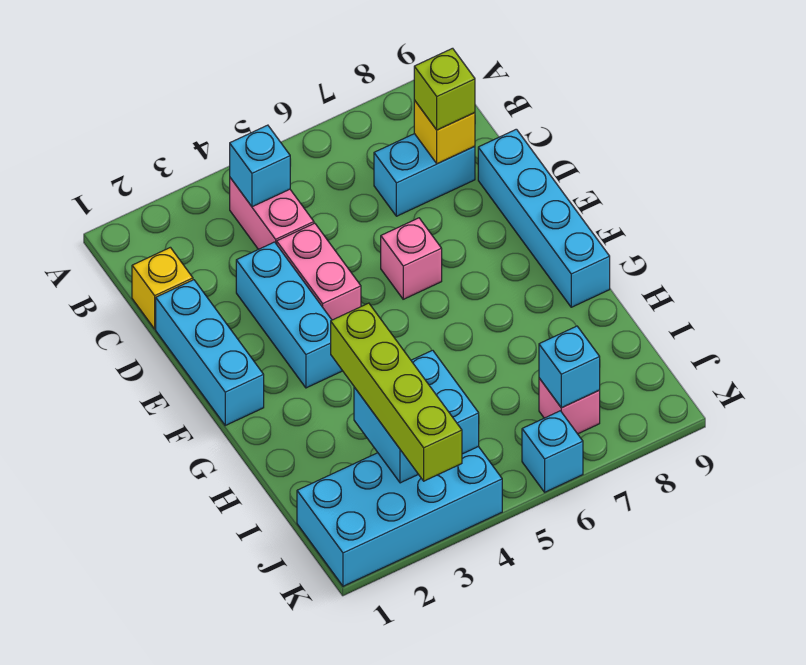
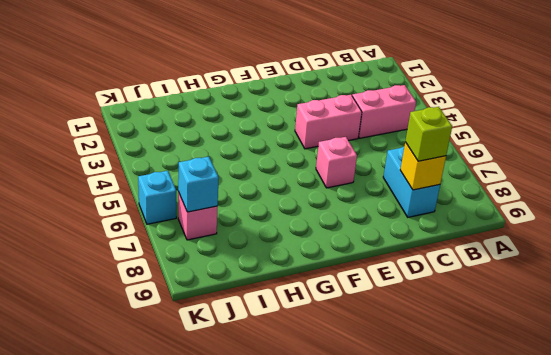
none -> yellow 1x1 brick [132,247,193,329]
none -> cyan 1x3 brick [156,280,264,425]
none -> cyan 1x3 brick [236,242,342,388]

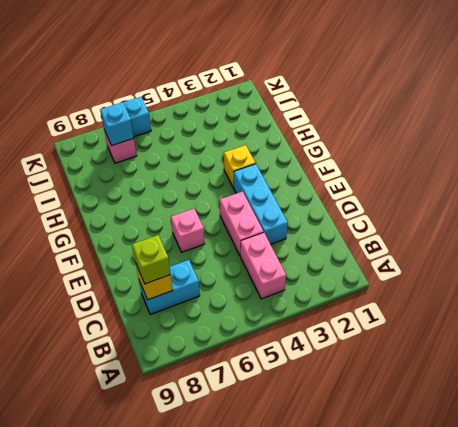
yellow 1x1 brick [224,145,255,188] -> yellow 1x1 brick moved to [132,247,193,329]
none -> cyan 1x3 brick [156,280,264,425]
none -> cyan 1x4 brick [478,129,610,307]
none -> cyan 2x4 brick [297,446,502,586]

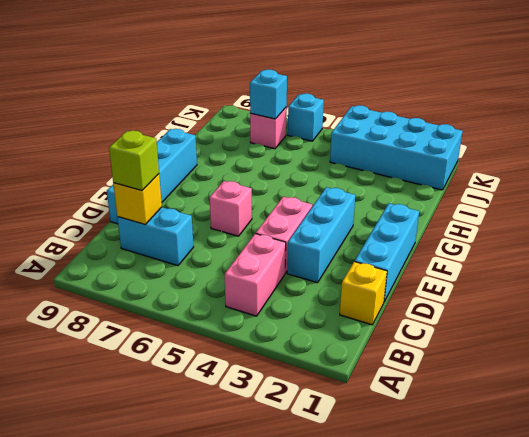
none -> cyan 1x1 brick [230,125,290,207]
none -> cyan 2x2 brick [354,350,479,483]
none -> lime 1x4 brick [331,303,462,481]

